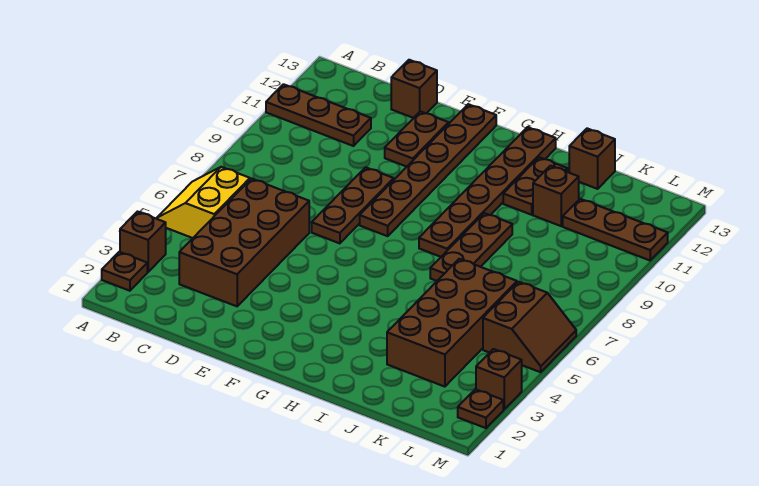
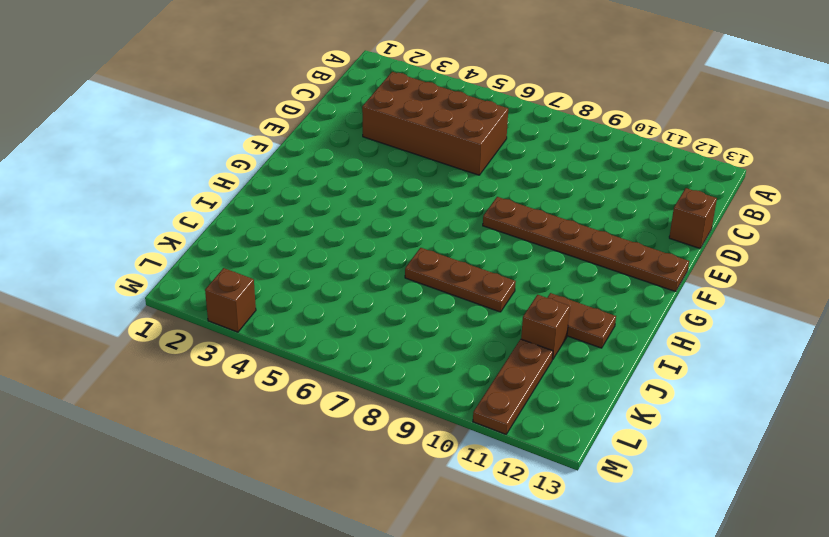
none -> brown 1x1 plate [102,252,147,291]
none -> brown 1x1 brick [120,212,166,272]
none -> yellow 2x2 slope [156,167,250,238]

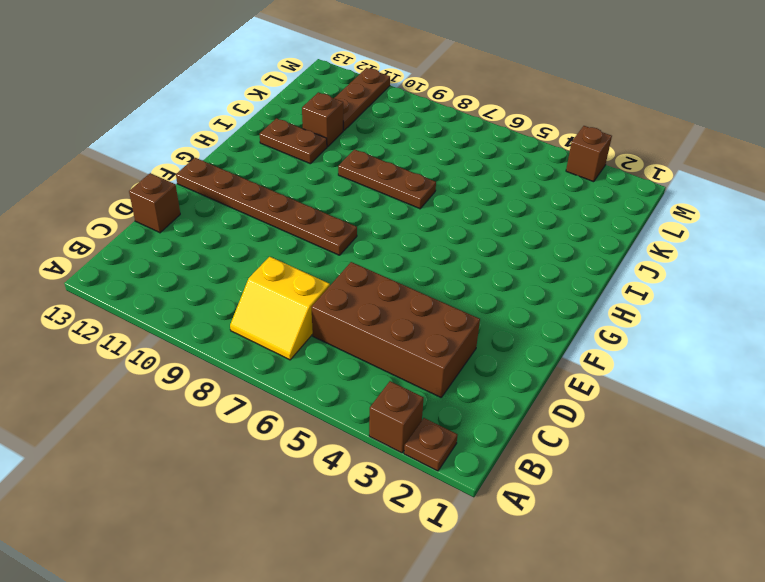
yellow 2x2 slope [230,257,330,360] -> yellow 2x2 slope moved to [156,167,250,238]
none -> brown 1x3 plate [266,84,371,146]
none -> brown 1x3 plate [312,167,394,243]
none -> brown 1x2 plate [385,111,448,167]

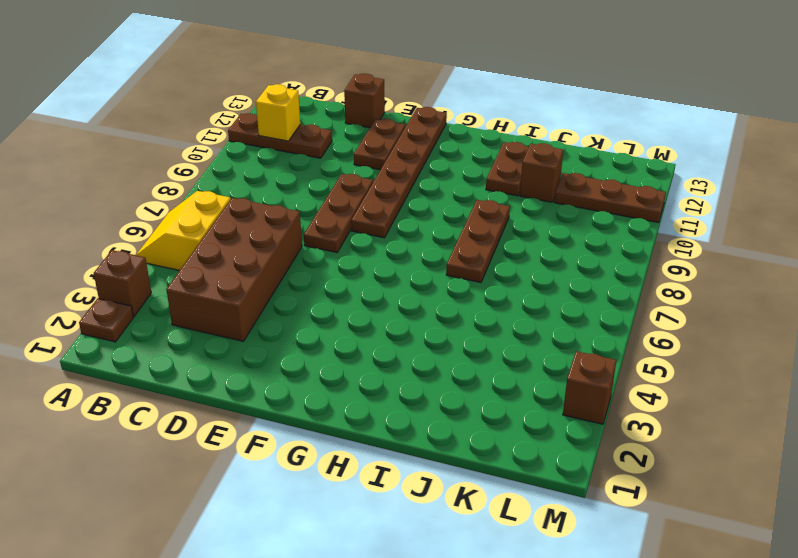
yellow 1x1 brick [256,84,300,141] -> none
none -> brown 1x6 plate [419,127,556,257]
none -> brown 2x4 brick [387,259,517,387]
none -> brown 1x1 brick [569,128,615,189]

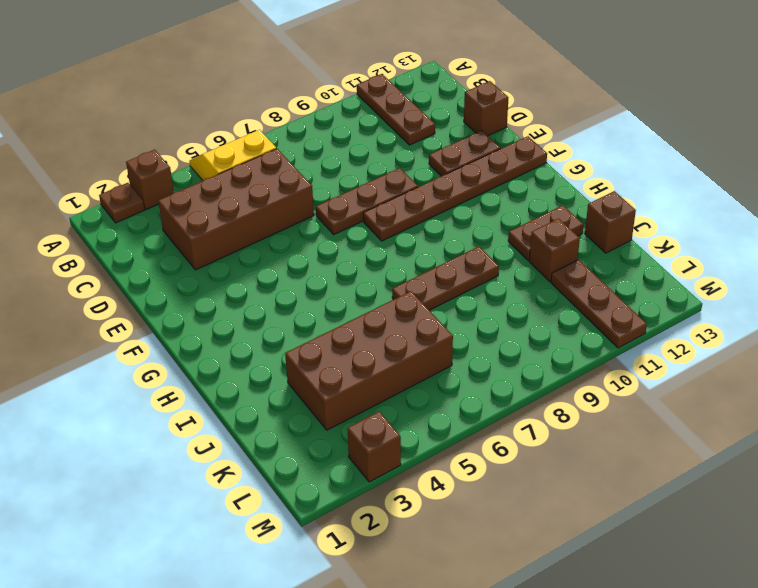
none -> brown 1x6 plate [419,127,556,257]
none -> brown 2x2 slope [483,282,576,372]
none -> brown 1x1 plate [458,389,503,428]

